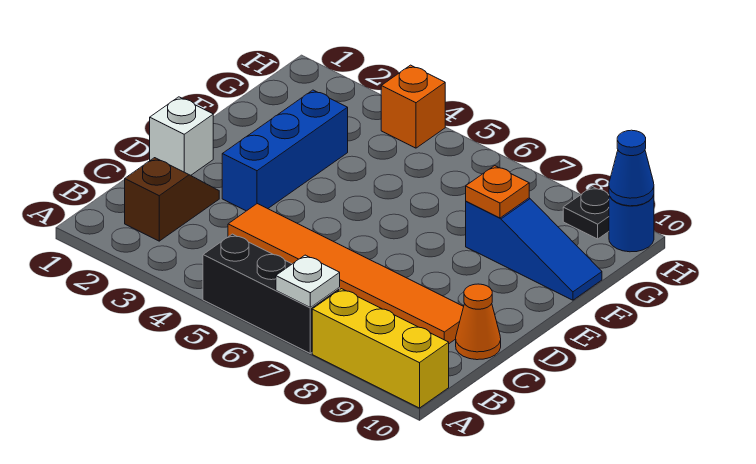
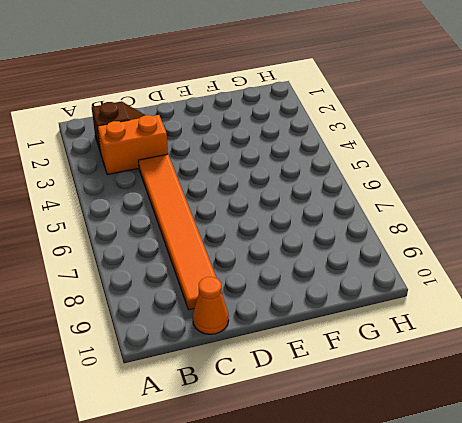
orange 1x2 brick [98,115,168,174] -> none
none -> black 1x3 brick [203,234,340,353]
none -> yellow 1x3 brick [312,289,449,408]
none -> white 1x1 brick [150,97,213,175]

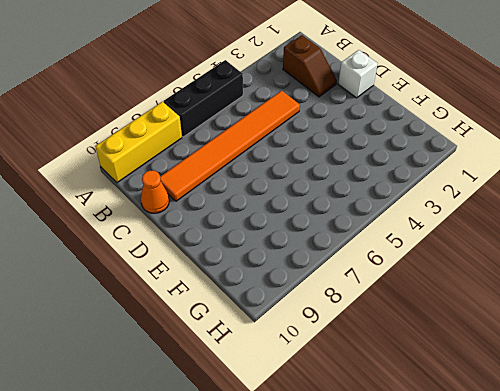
none -> blue 1x3 brick [222,90,348,211]
none -> blue 1x3 slope [466,198,602,300]
none -> orange 1x1 brick [381,65,445,148]

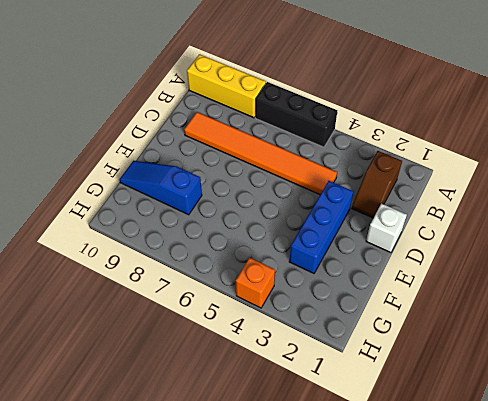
none -> orange 1x1 cone [456,284,501,360]
none -> black 1x1 plate [563,187,609,239]
none -> blue 1x1 round brick [609,195,654,252]

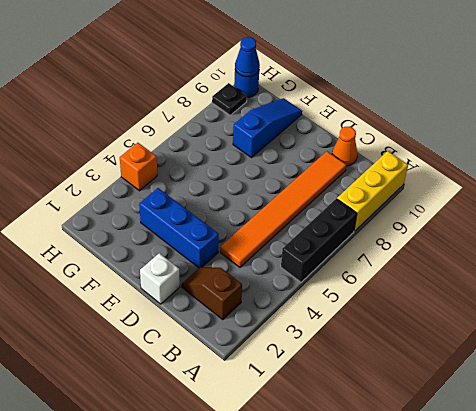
none -> white 1x1 plate [276,255,340,307]
none -> orange 1x1 plate [466,166,529,218]

